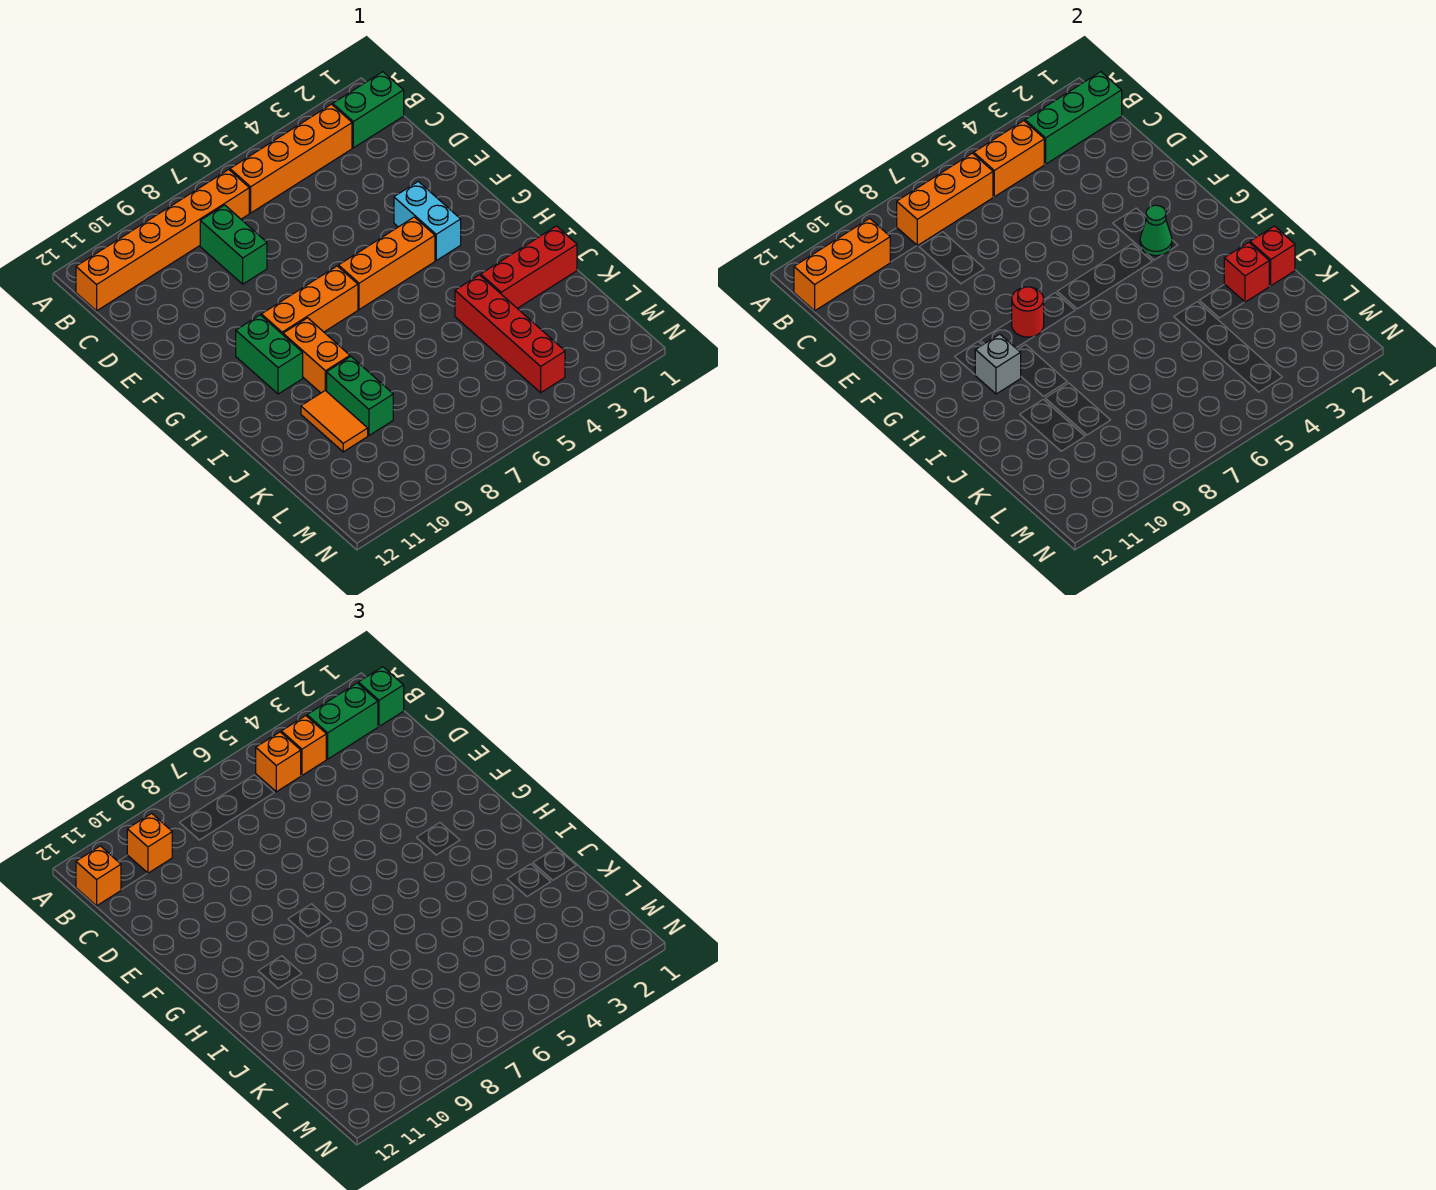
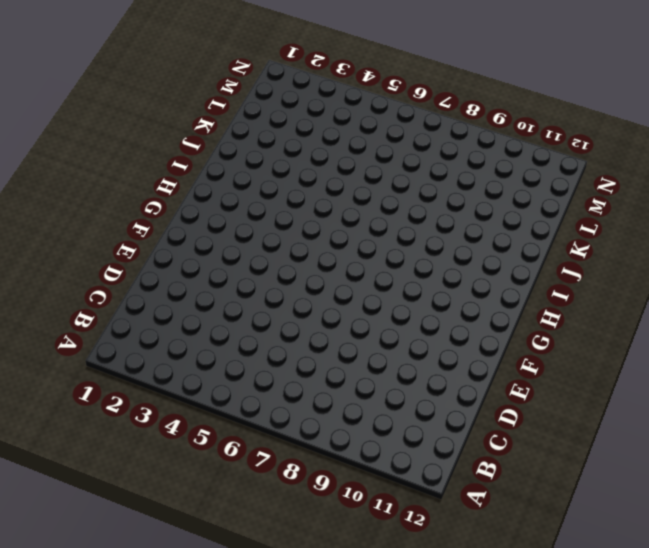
none -> green 1x2 brick [333,72,404,148]
none -> orange 1x4 brick [230,104,352,213]
none -> orange 1x6 brick [76,170,249,311]

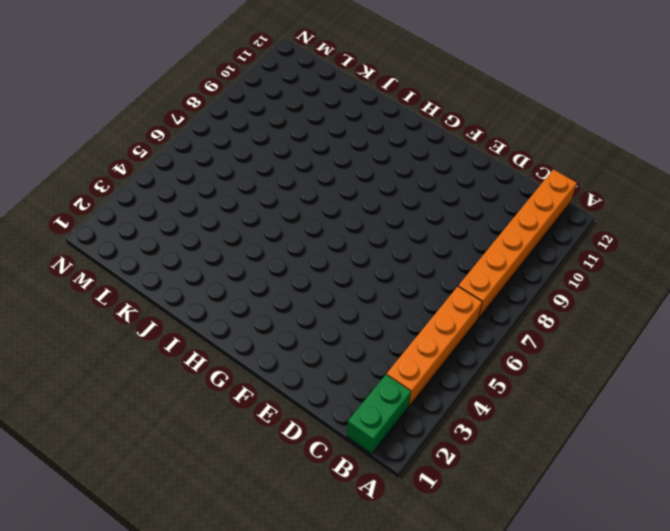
none -> green 1x2 brick [200,205,267,284]
none -> cyan 1x2 brick [394,181,461,260]
none -> orange 1x3 brick [338,217,435,310]

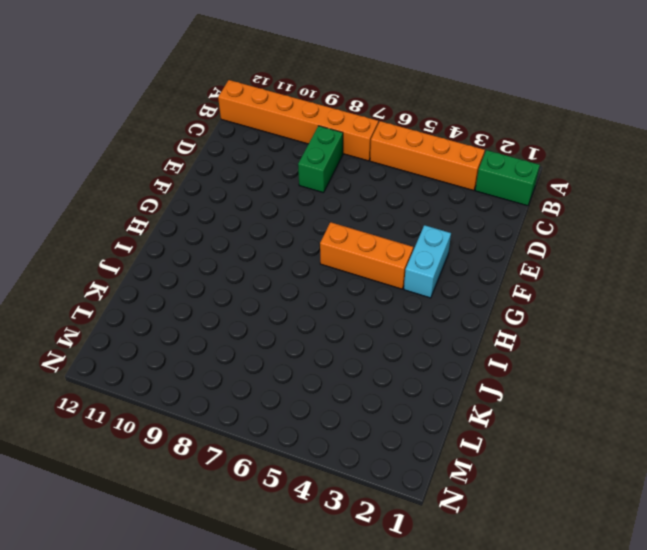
none -> orange 1x3 brick [261,266,358,335]
none -> green 1x2 brick [236,315,303,394]
none -> orange 1x2 brick [283,318,350,393]

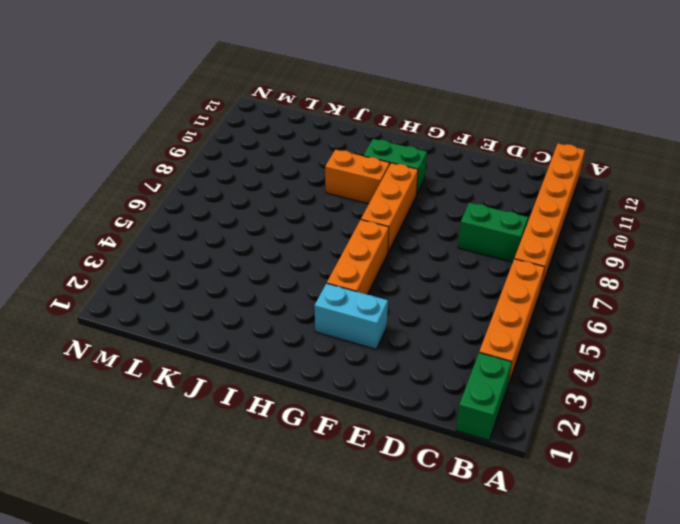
none -> red 1x3 brick [481,226,577,308]
none -> red 1x4 brick [455,275,565,393]
none -> green 1x2 brick [327,357,393,435]

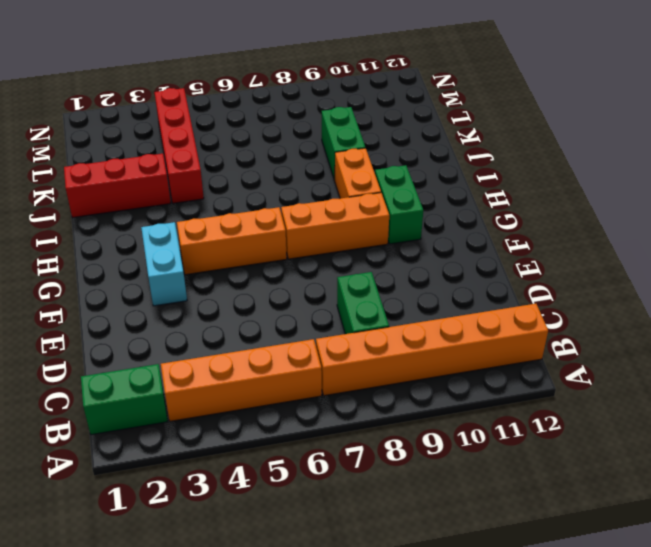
none -> orange 1x2 tile [301,391,368,452]
none -> green 1x3 brick [1025,72,1122,164]
none -> orange 1x2 brick [974,121,1044,197]

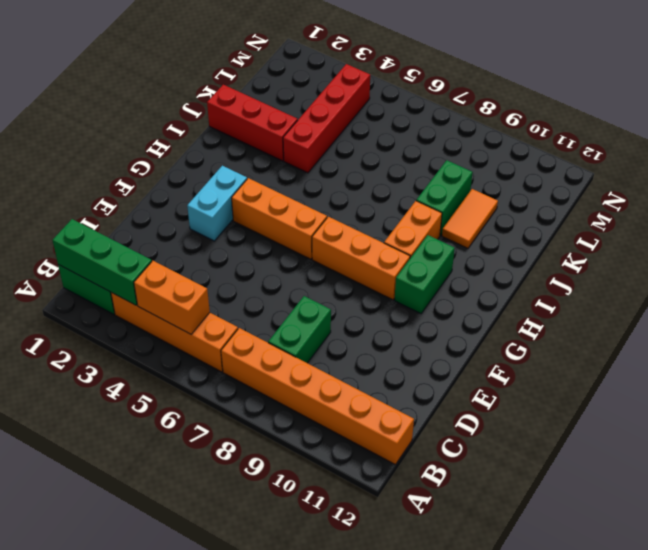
none -> orange 1x3 brick [897,153,993,246]
none -> orange 1x3 brick [794,218,890,311]
none -> green 1x1 cone [1140,205,1172,256]

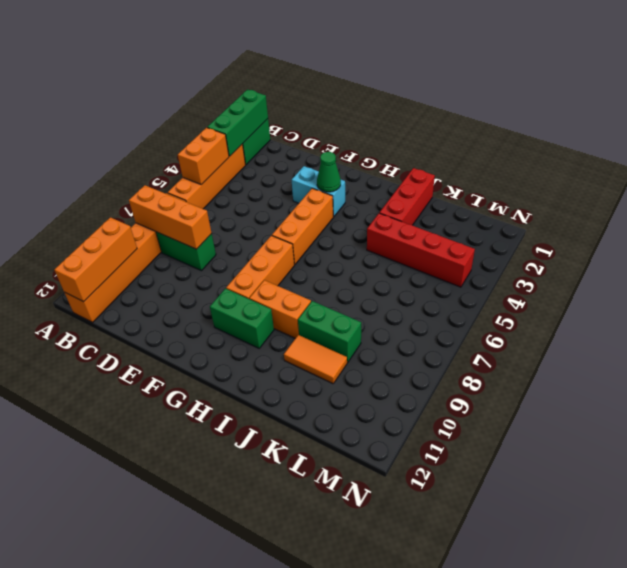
orange 1x3 brick [129,185,212,249] -> orange 1x3 brick turned to [897,153,993,246]
none -> red 1x1 round brick [1012,287,1044,337]
none -> grey 1x1 brick [975,334,1021,394]
none -> red 1x1 brick [1250,226,1295,286]

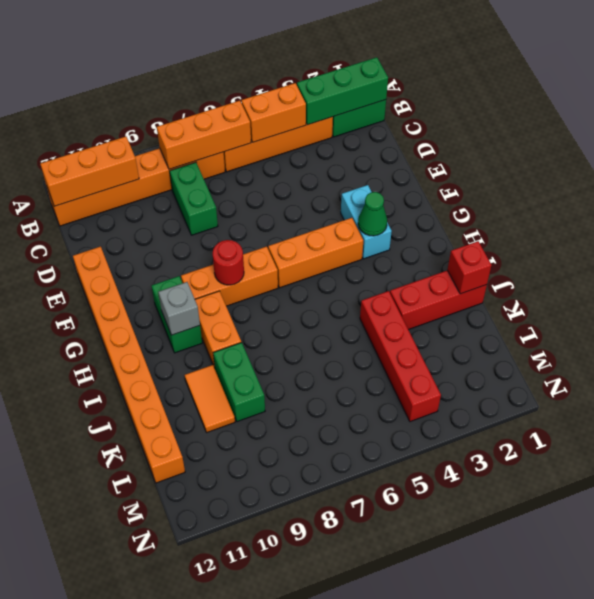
orange 1x8 brick [73,246,185,483] -> none
none -> red 1x1 brick [1224,242,1269,302]
none -> green 1x1 brick [358,667,404,727]
none -> green 1x2 brick [307,683,378,759]

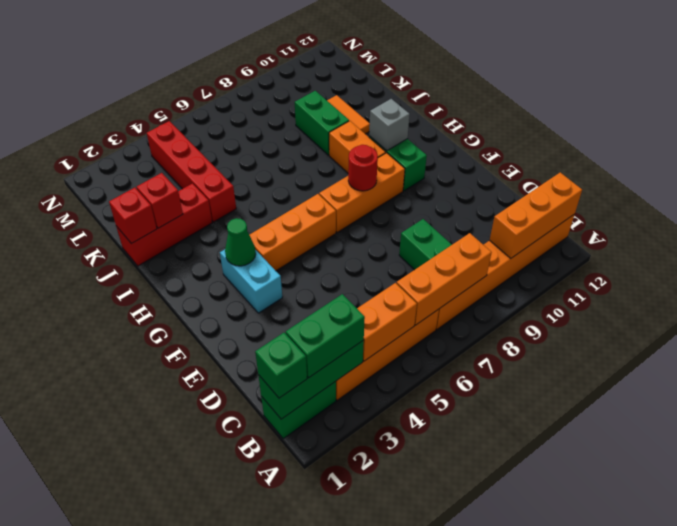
none -> orange 1x1 brick [281,716,326,775]
none -> orange 1x1 brick [256,732,301,792]
none -> orange 1x1 brick [127,813,172,873]

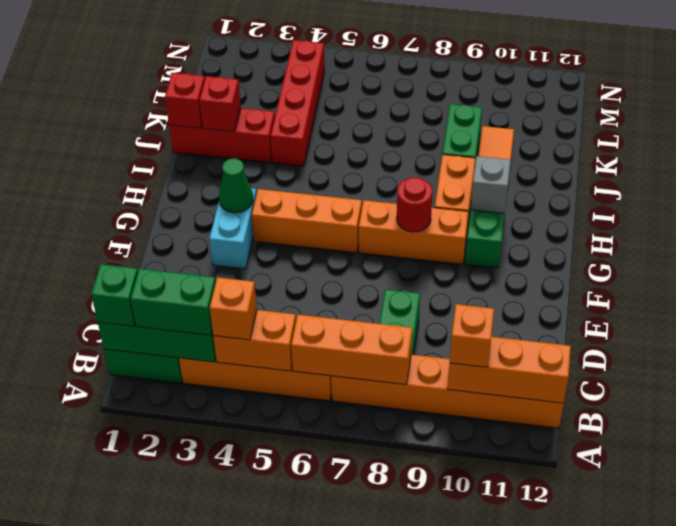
none -> orange 1x1 brick [256,732,301,792]
none -> orange 1x1 brick [76,846,121,906]

